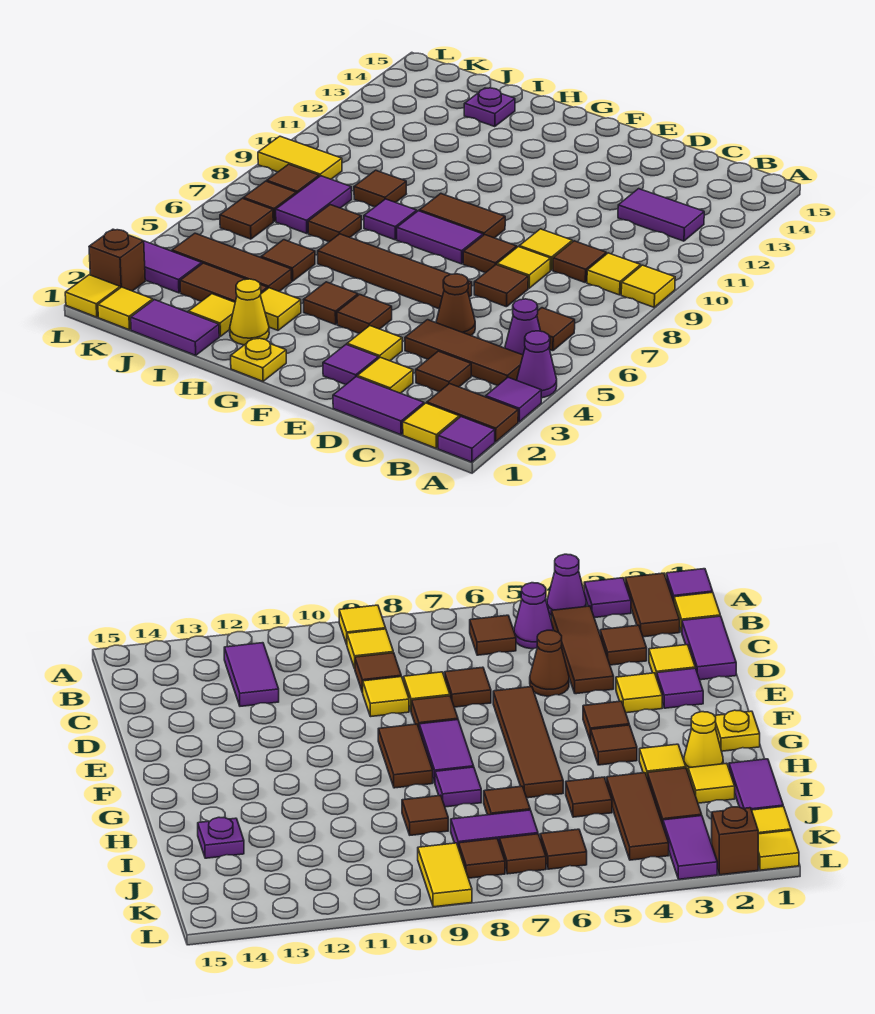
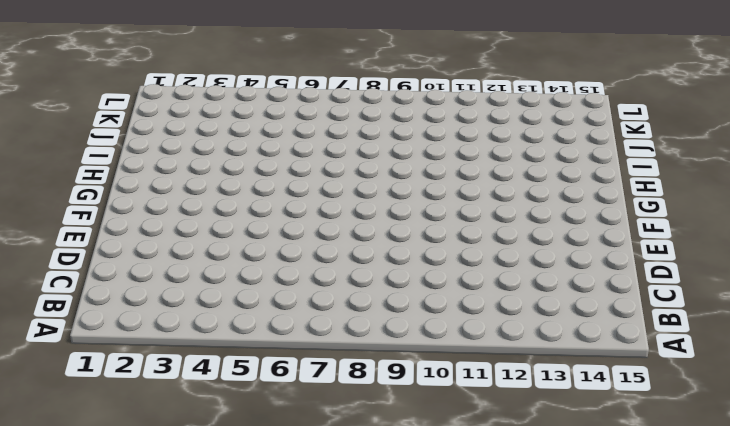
none -> purple 1x1 tile [438,417,495,462]
none -> brown 1x2 tile [427,384,518,442]
none -> purple 1x1 tile [486,377,541,422]
none -> purple 1x1 cone [517,331,557,398]

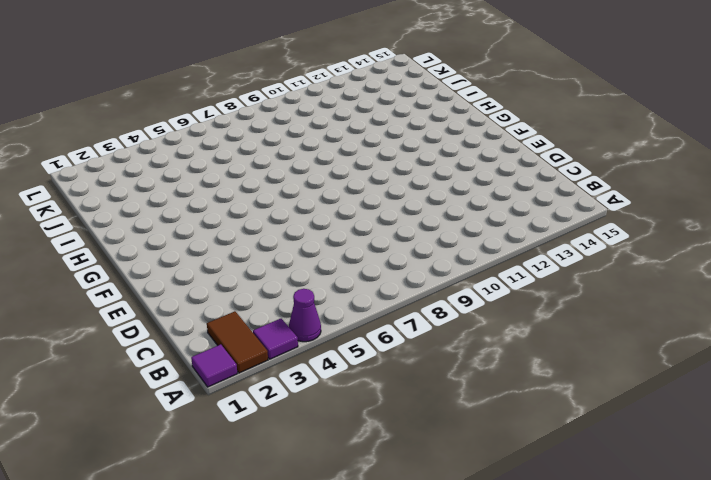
none -> yellow 1x1 tile [621,265,675,307]
none -> yellow 1x1 tile [403,403,459,448]
none -> brown 1x3 tile [405,320,523,386]
none -> purple 1x1 cone [505,299,540,355]

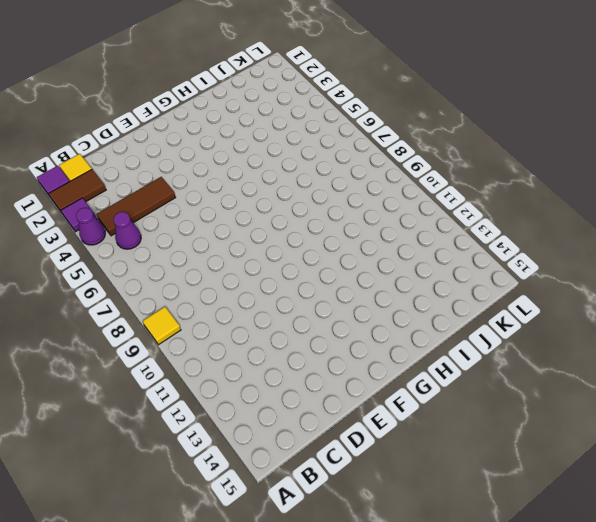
none -> brown 1x1 tile [537,308,575,351]
none -> yellow 1x1 tile [587,253,641,295]
none -> purple 1x2 tile [618,189,704,241]
none -> purple 1x2 tile [333,377,424,435]

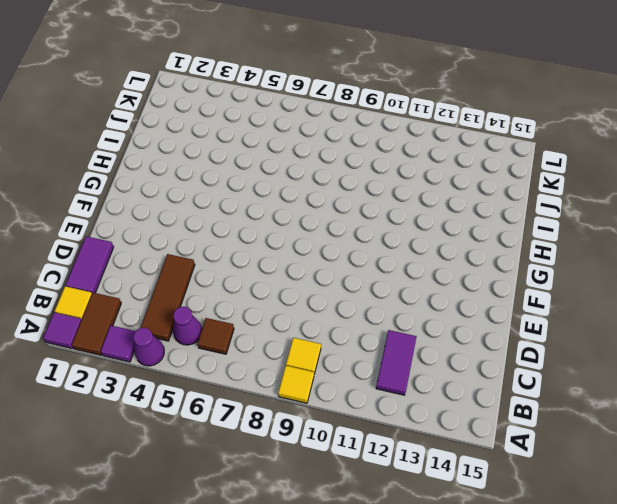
none -> brown 1x1 tile [416,351,471,392]
none -> brown 1x1 tile [553,241,606,282]
none -> yellow 1x1 tile [357,357,413,393]
none -> brown 1x1 cone [436,274,475,336]

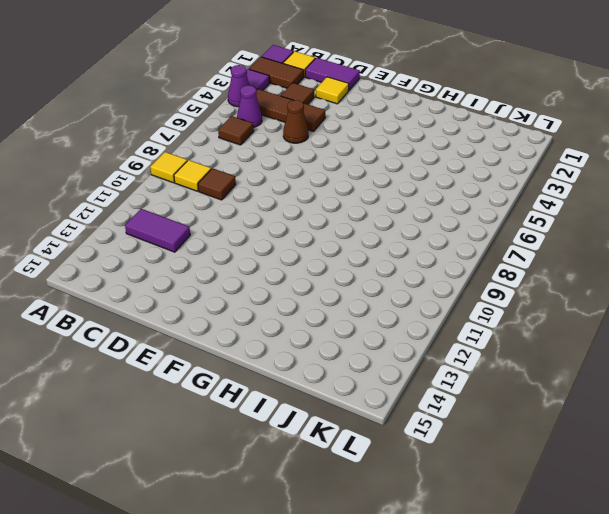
none -> brown 1x1 tile [474,265,528,307]
none -> yellow 1x1 tile [497,247,550,288]
none -> yellow 1x1 tile [519,229,572,270]
none -> purple 1x1 tile [323,345,379,385]

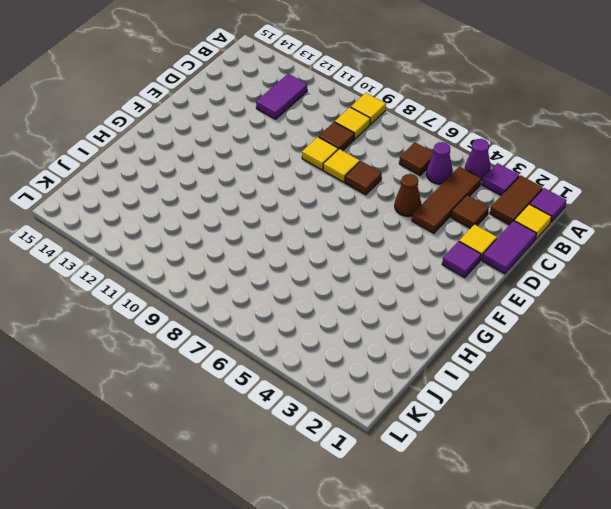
none -> yellow 1x1 tile [347,326,402,361]
none -> brown 1x4 tile [318,234,472,309]
none -> brown 1x1 tile [463,235,517,273]
none -> brown 1x1 tile [337,294,392,334]

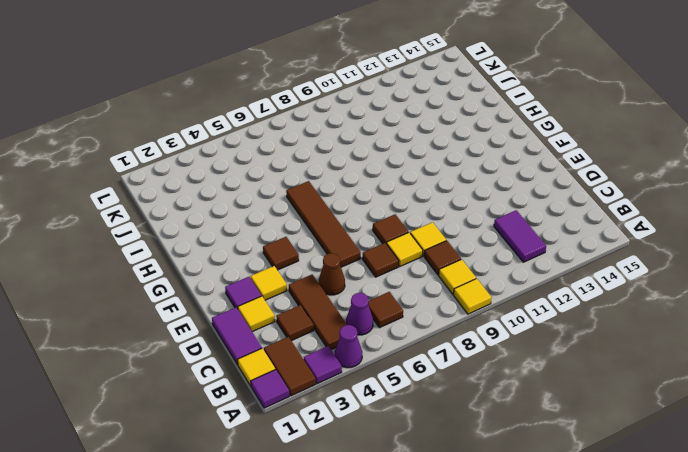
none -> purple 1x2 tile [397,211,483,264]
none -> brown 1x2 tile [419,194,505,238]
none -> yellow 1x1 plate [231,338,286,381]
none -> brown 1x1 tile [303,282,358,325]

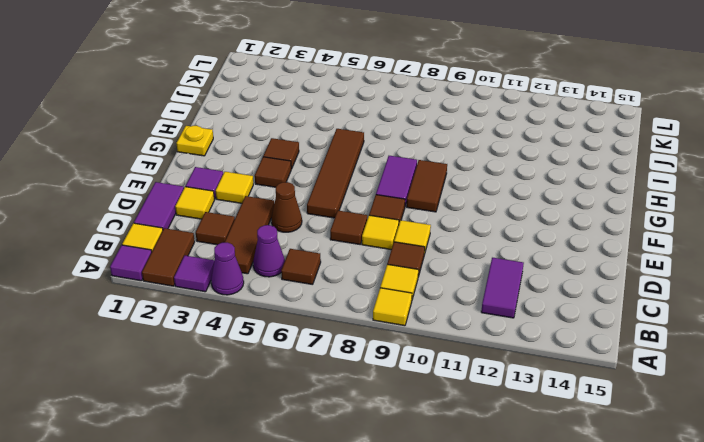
none -> yellow 1x1 cone [230,279,269,345]
none -> yellow 1x1 tile [260,288,301,330]
none -> purple 1x1 tile [364,199,417,240]
none -> purple 1x2 tile [131,300,219,355]

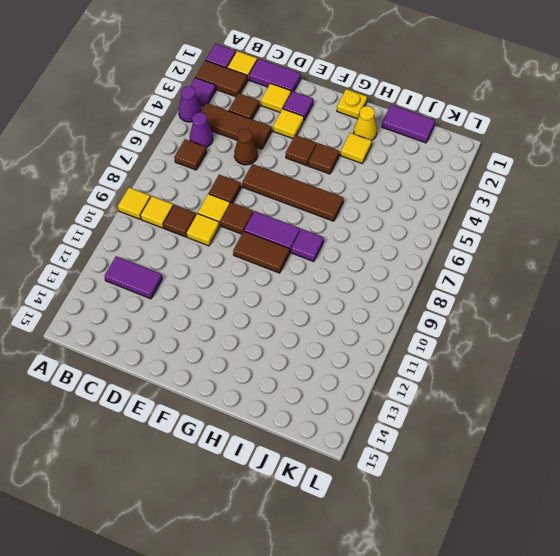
none -> yellow 1x1 tile [188,294,235,336]
none -> brown 1x2 tile [180,263,267,302]
none -> brown 1x3 tile [172,233,292,292]
none -> brown 1x1 tile [261,240,315,281]

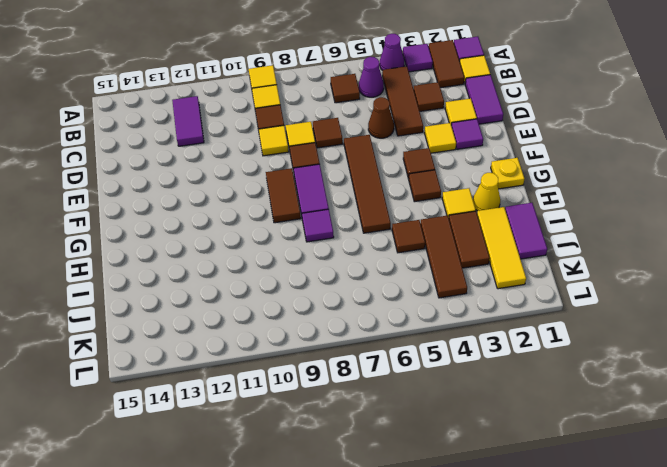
yellow 1x3 tile [477,207,526,289] -> yellow 1x1 tile [188,294,235,336]
none -> brown 1x1 tile [308,205,361,242]
none -> brown 1x1 tile [354,170,406,207]
none -> purple 1x1 plate [464,88,515,127]
none -> purple 1x2 tile [276,176,352,233]

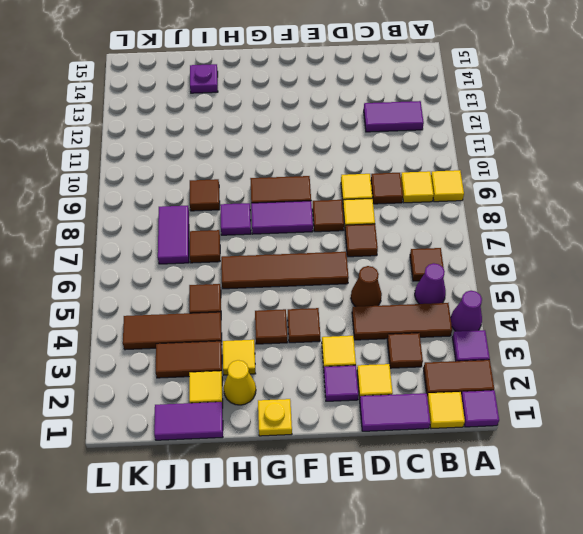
none -> yellow 1x1 tile [98,287,153,330]
none -> purple 1x2 tile [144,241,202,293]
none -> brown 1x1 tile [220,198,273,239]
none -> brown 1x1 tile [243,181,296,221]

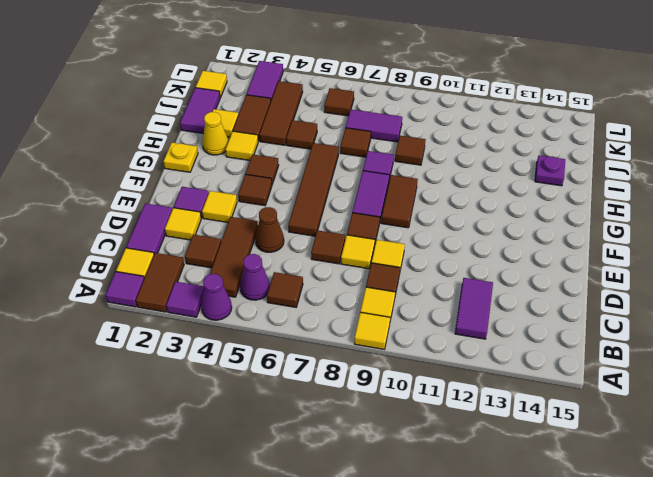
none -> brown 1x1 tile [243,181,296,221]
none -> brown 1x1 tile [267,164,319,194]
none -> yellow 1x2 tile [258,136,342,179]
none -> yellow 1x1 tile [65,275,120,317]

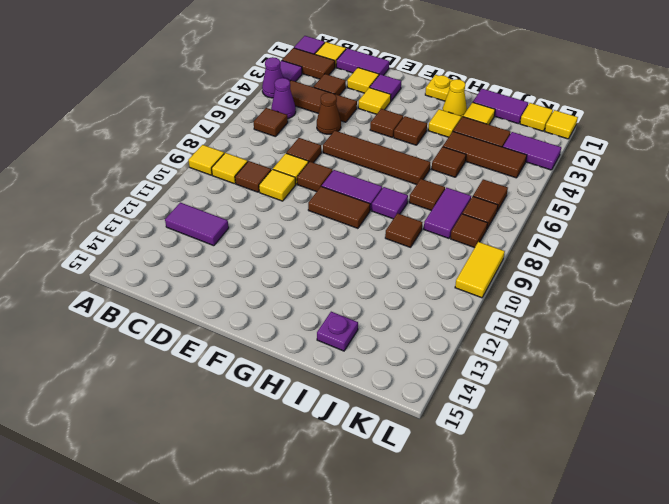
yellow 1x2 tile [455,242,505,298] -> yellow 1x2 tile turned to [258,136,342,179]
none -> brown 1x1 brick [89,229,145,291]

